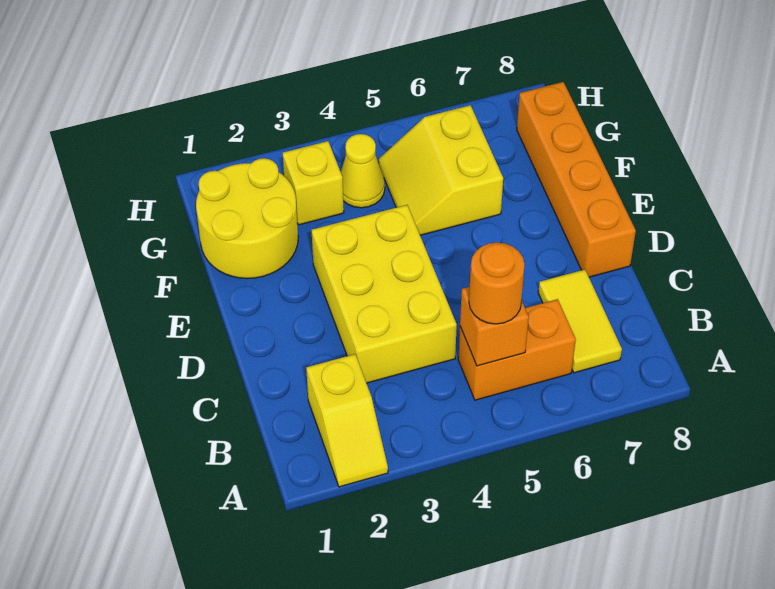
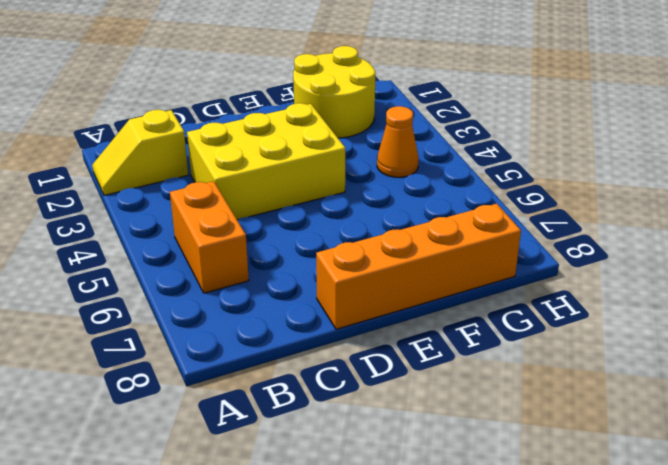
orange 1x1 cone [377,106,419,177] -> yellow 1x1 cone [341,134,385,208]
none -> yellow 1x2 tile [538,270,622,373]
none -> yellow 2x2 slope [379,105,503,235]

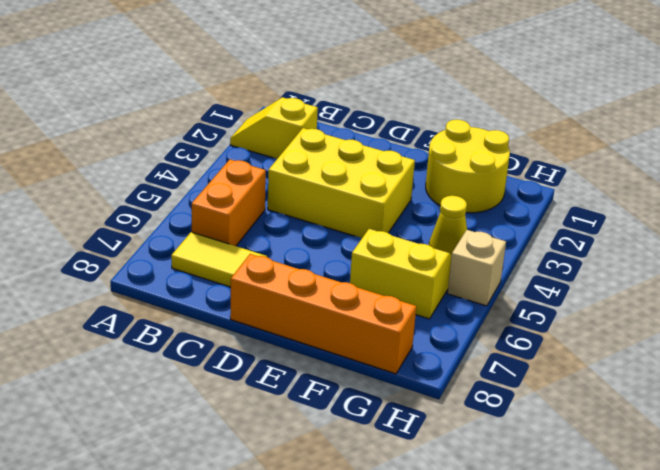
tan 1x1 brick [447,230,506,306] -> none
none -> yellow 1x1 brick [283,141,344,225]
none -> orange 1x1 brick [460,287,529,366]

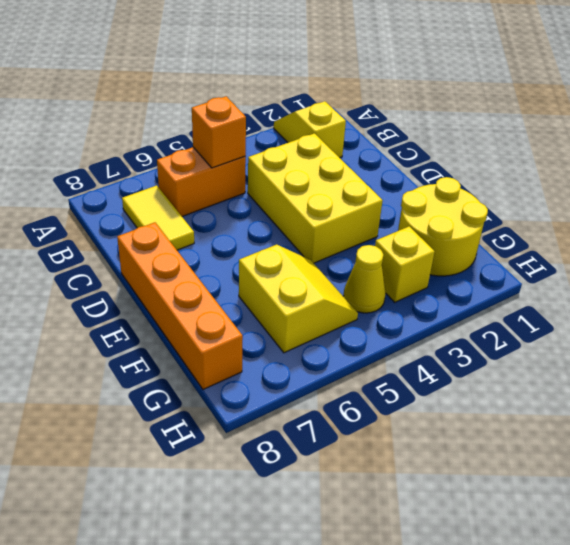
none -> orange 1x1 round brick [469,242,525,324]

